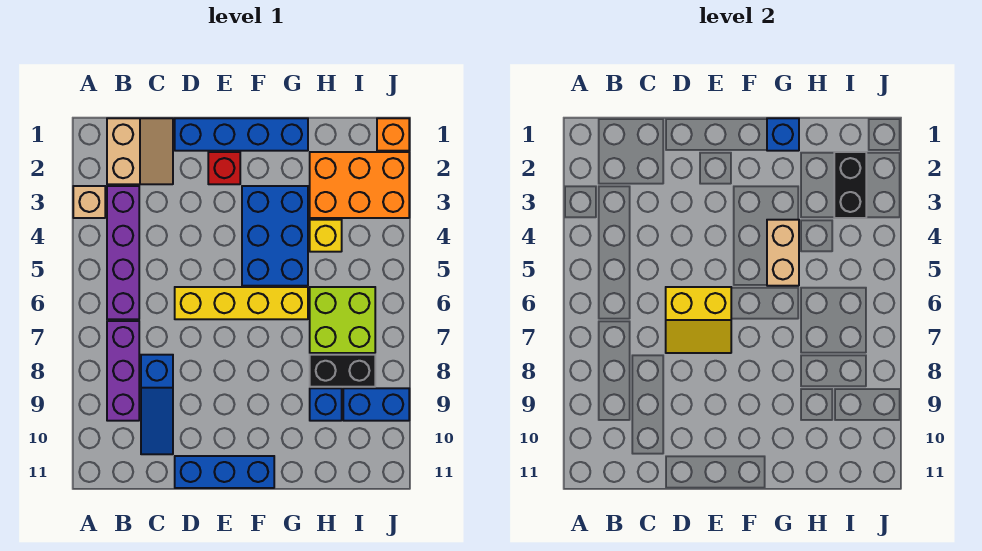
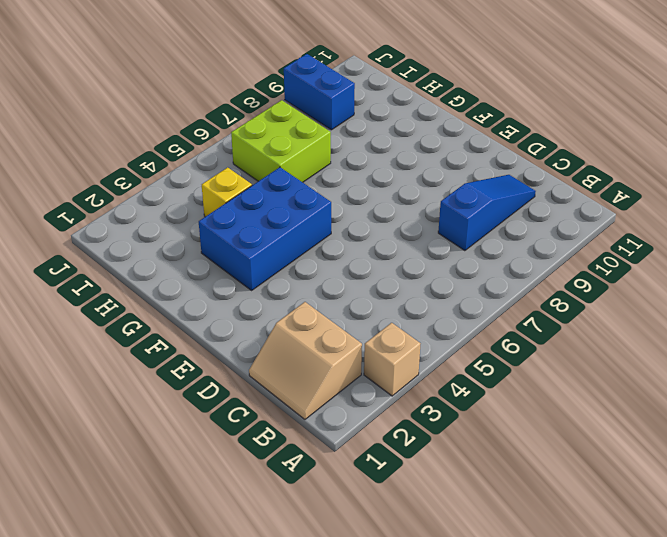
tan 2x2 slope [249,302,362,419] -> tan 2x2 slope turned to [107,118,173,184]
none -> purple 1x4 brick [107,186,139,319]
none -> purple 1x3 brick [107,321,139,421]
none -> blue 1x4 brick [175,118,308,151]

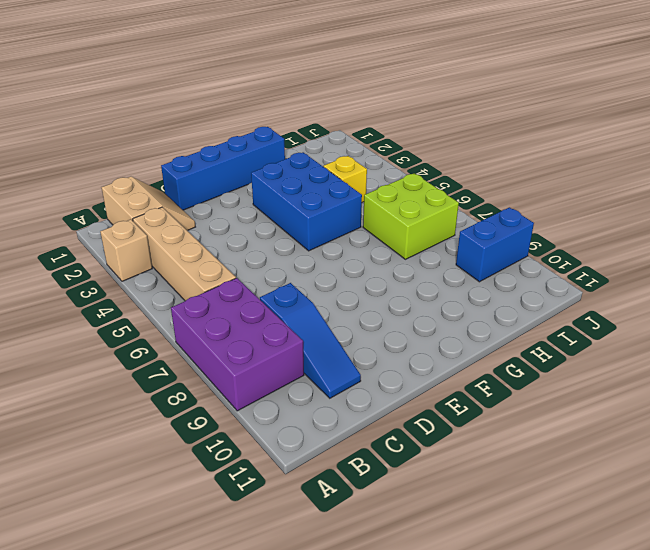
purple 2x3 brick [171,278,304,411] -> purple 1x3 brick [107,321,139,421]
tan 1x4 brick [133,207,236,301] -> purple 1x4 brick [107,186,139,319]
none -> yellow 1x4 brick [175,287,308,319]
none -> blue 1x3 brick [175,456,274,488]
none -> red 1x1 brick [208,152,240,184]

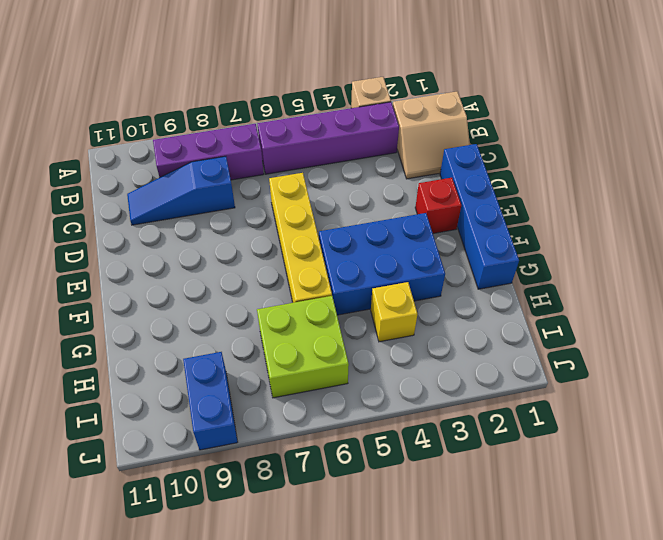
none -> blue 1x3 brick [175,456,274,488]
none -> orange 2x3 brick [310,152,409,218]
none -> black 1x2 brick [310,355,375,387]

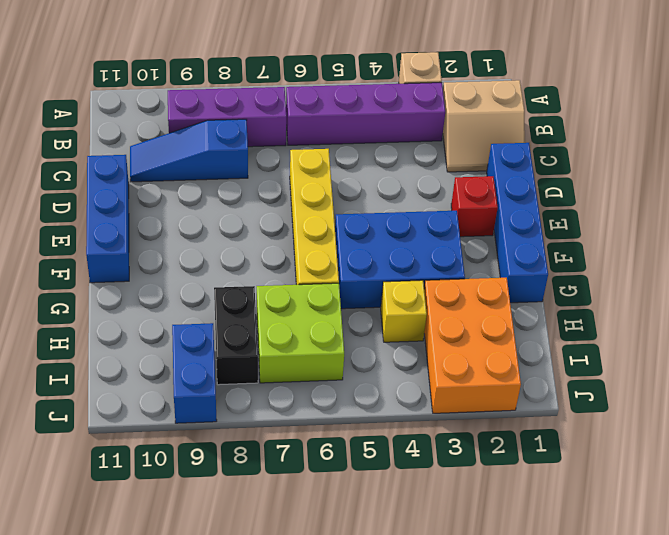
none -> blue 1x1 brick [310,388,342,421]
none -> orange 1x1 brick [377,118,409,151]
none -> yellow 2x2 slope [666,287,731,353]

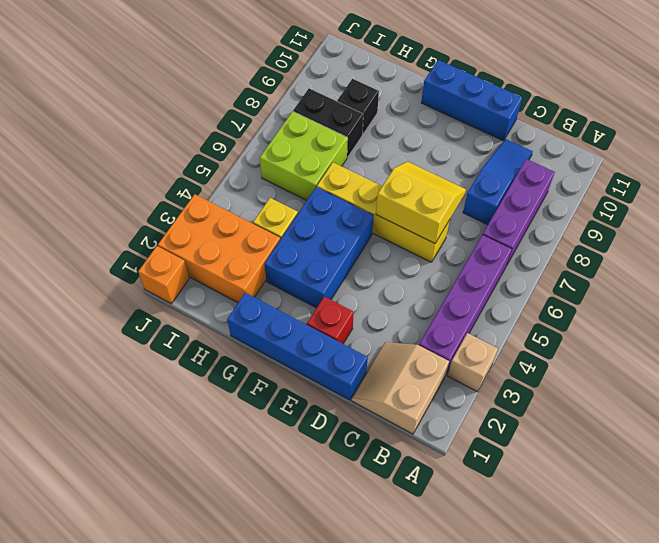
black 1x1 brick [337,79,379,134] -> blue 1x1 brick [310,388,342,421]
none -> blue 1x2 brick [343,388,409,421]
none -> blue 1x1 brick [767,118,799,151]
none -> tan 1x2 brick [767,220,799,286]

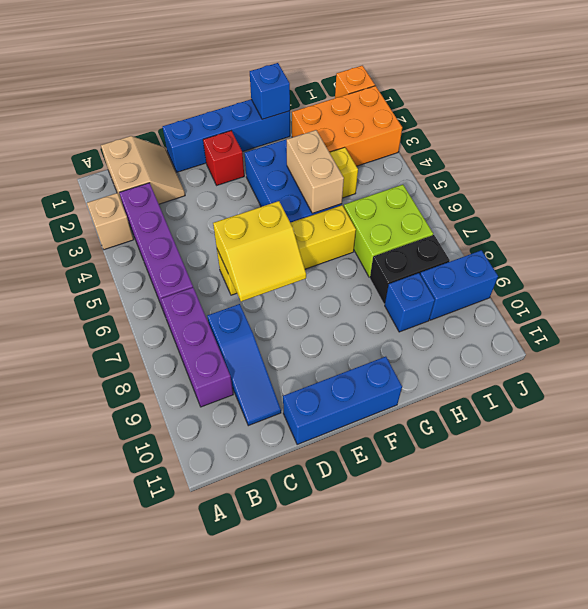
none -> black 1x2 brick [834,152,866,218]

